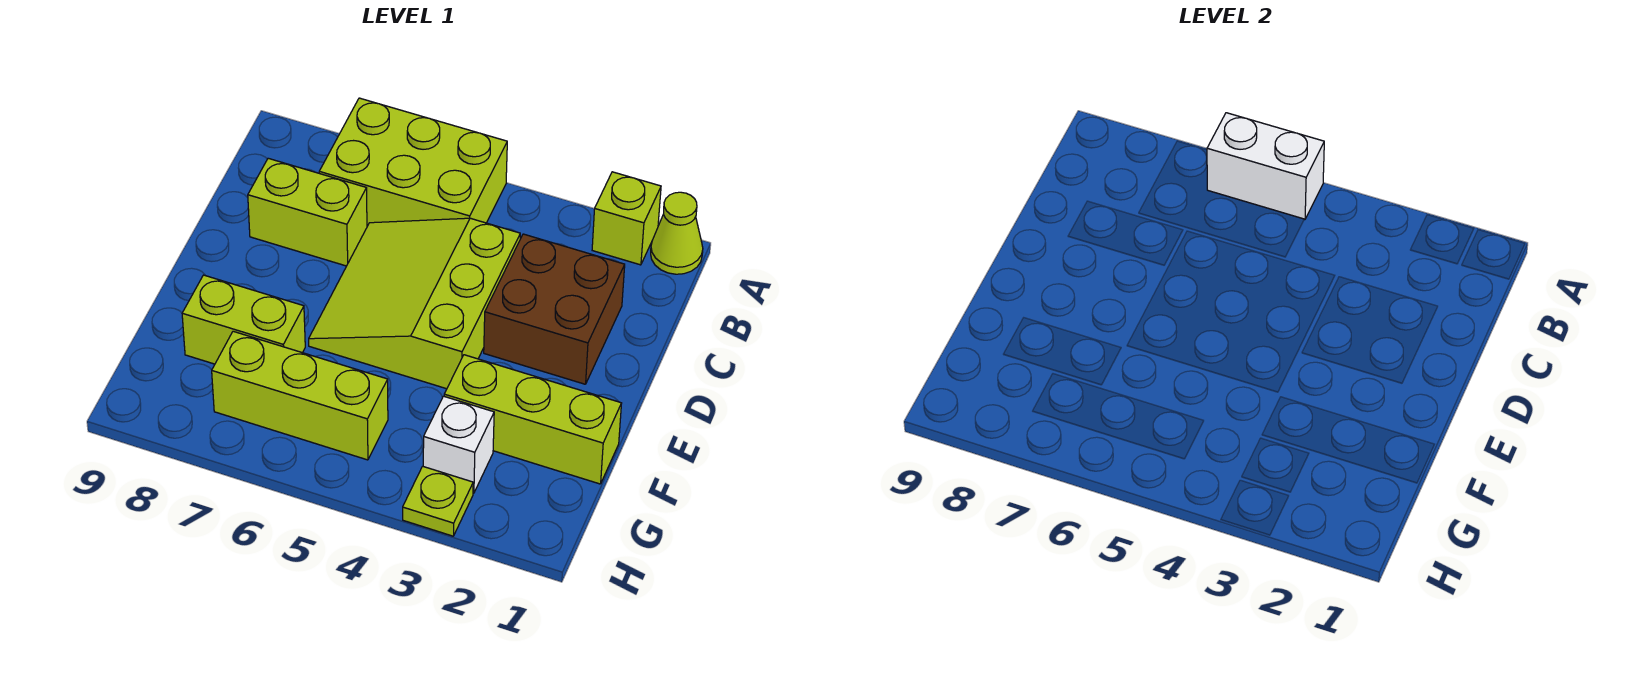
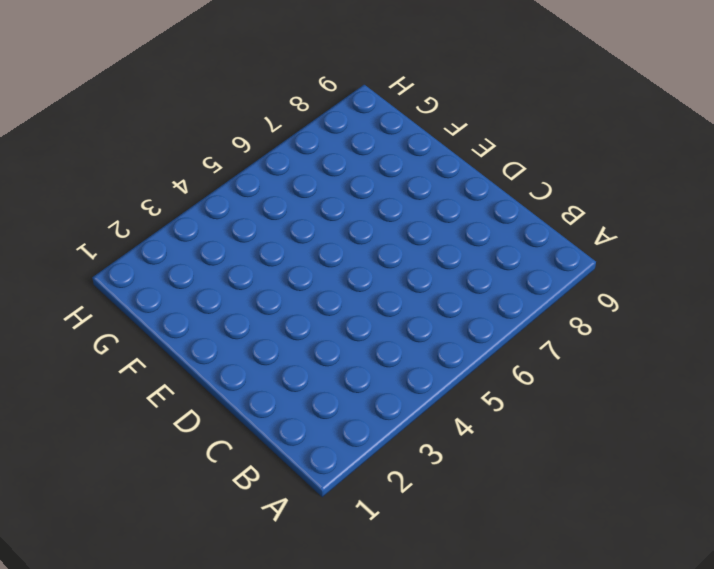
none -> lime 1x1 cone [651,192,703,274]
none -> lime 1x1 brick [592,172,661,265]
none -> lime 2x3 brick [319,98,507,226]

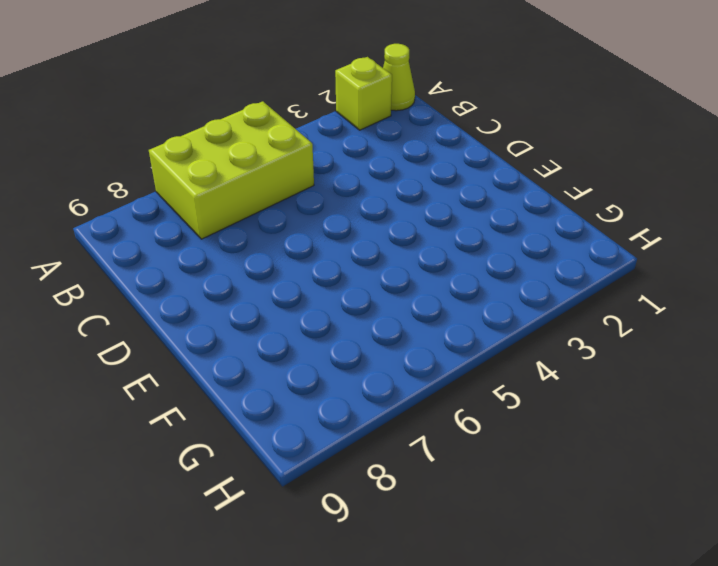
none -> brown 2x2 brick [484,234,625,384]
none -> lime 3x3 slope [309,218,520,389]
none -> lime 1x2 brick [248,158,367,266]

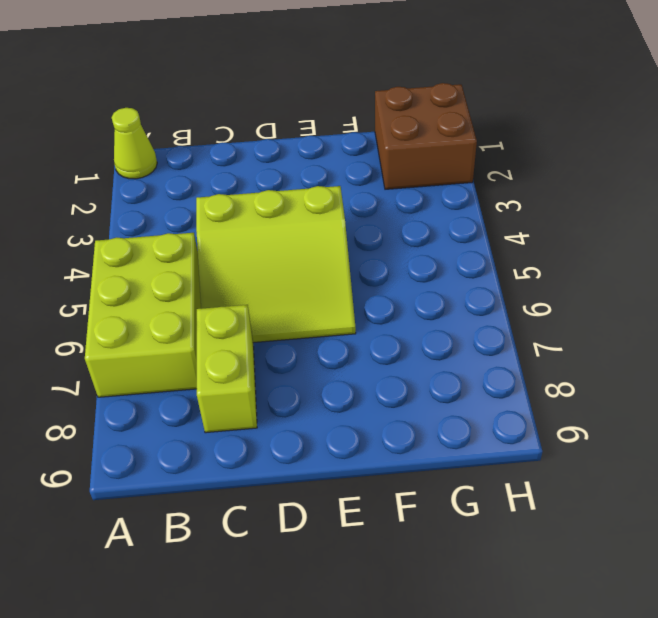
brown 2x2 brick [375,83,477,189] -> brown 2x2 brick moved to [484,234,625,384]
none -> lime 1x1 brick [592,172,661,265]
none -> lime 1x3 brick [444,355,622,484]
none -> lime 1x2 brick [182,275,305,364]

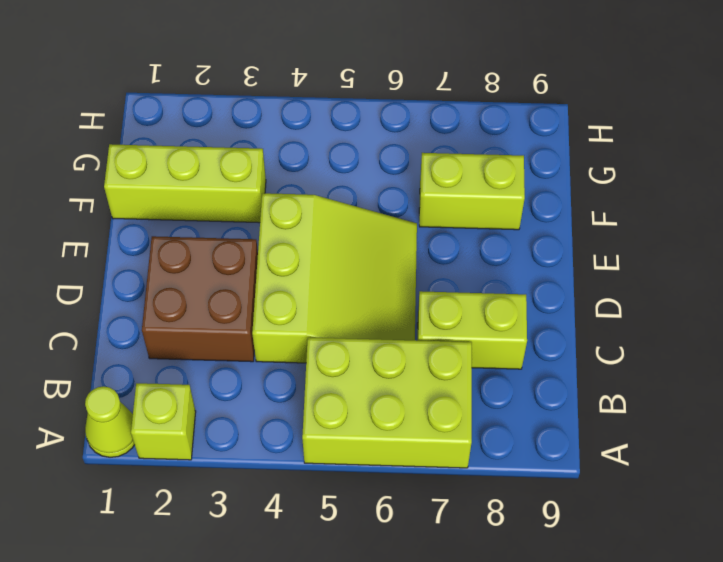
none -> white 1x1 brick [423,396,494,493]
none -> lime 1x3 brick [212,331,388,460]
none -> lime 1x1 plate [403,466,473,536]

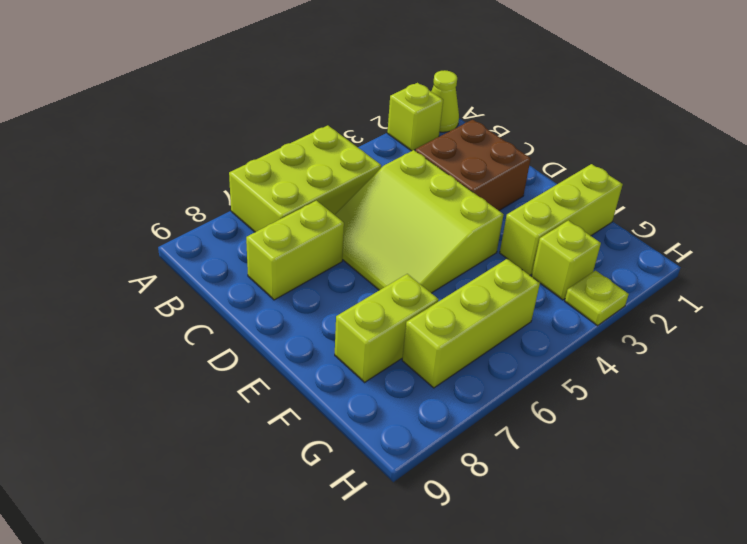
lime 1x1 brick [531,220,601,300] -> white 1x1 brick [423,396,494,493]
none -> white 1x2 brick [1207,113,1324,219]

